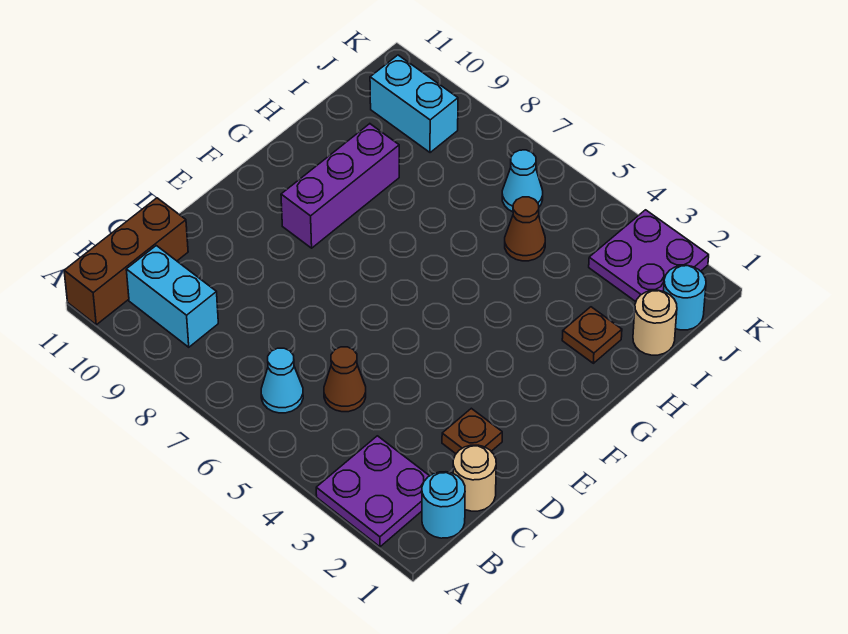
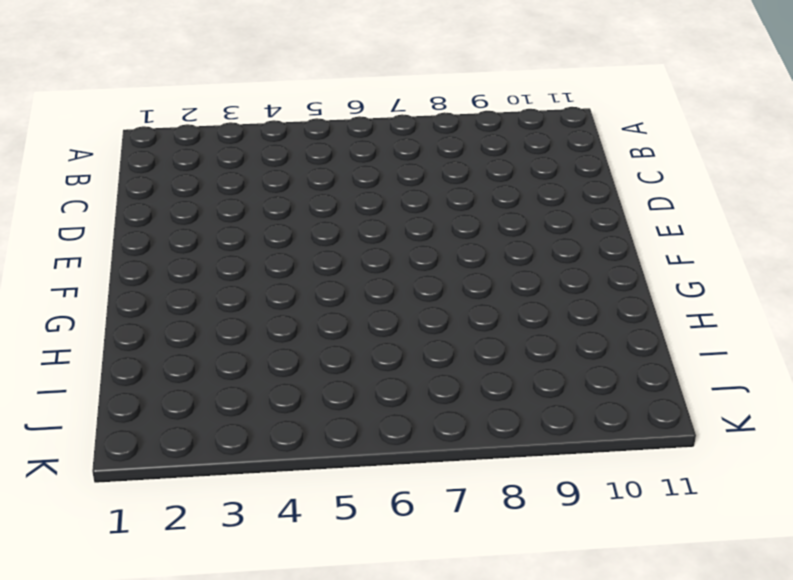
none -> purple 2x2 plate [316,436,429,547]
none -> brown 1x3 brick [64,198,188,325]
none -> cyan 1x1 round brick [422,472,465,538]

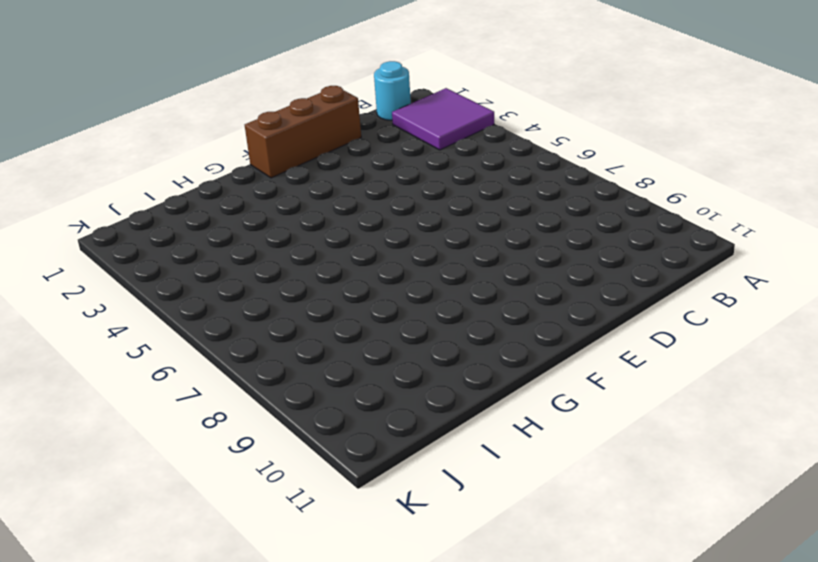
purple 2x2 tile [392,88,494,150] -> purple 2x2 plate [316,436,429,547]
brown 1x3 brick [245,86,361,178] -> brown 1x3 brick moved to [64,198,188,325]
none -> cyan 1x1 cone [261,348,303,413]
none -> cyan 1x2 brick [126,246,218,347]
none -> tan 1x1 round brick [453,445,496,511]

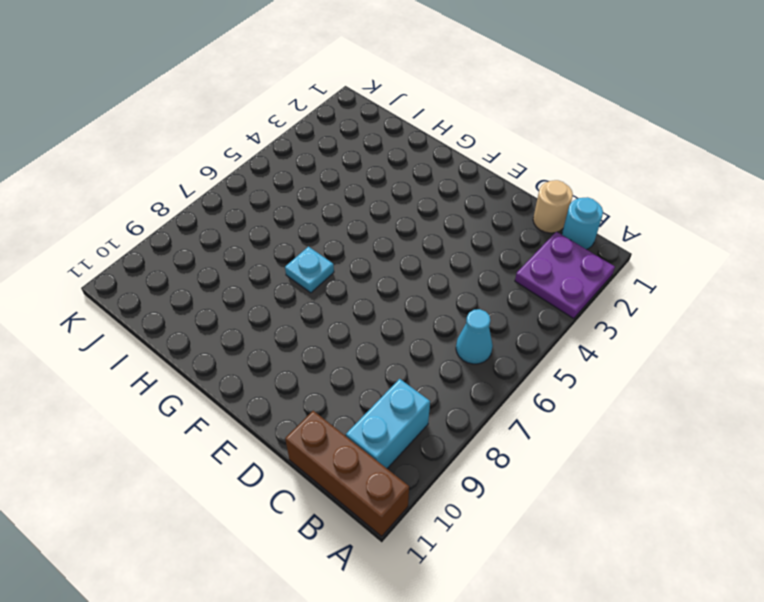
cyan 1x1 plate [285,247,334,293] -> none
none -> brown 1x1 cone [324,347,366,412]
none -> brown 1x1 plate [442,408,502,454]
none -> purple 1x3 brick [281,124,399,248]

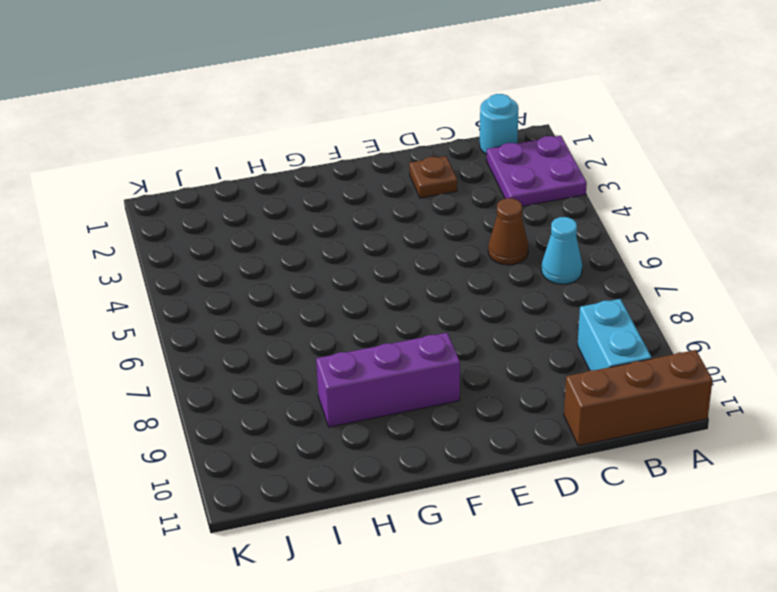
none -> tan 1x1 round brick [453,445,496,511]
none -> brown 1x1 plate [562,307,622,363]
none -> tan 1x1 round brick [633,290,677,355]

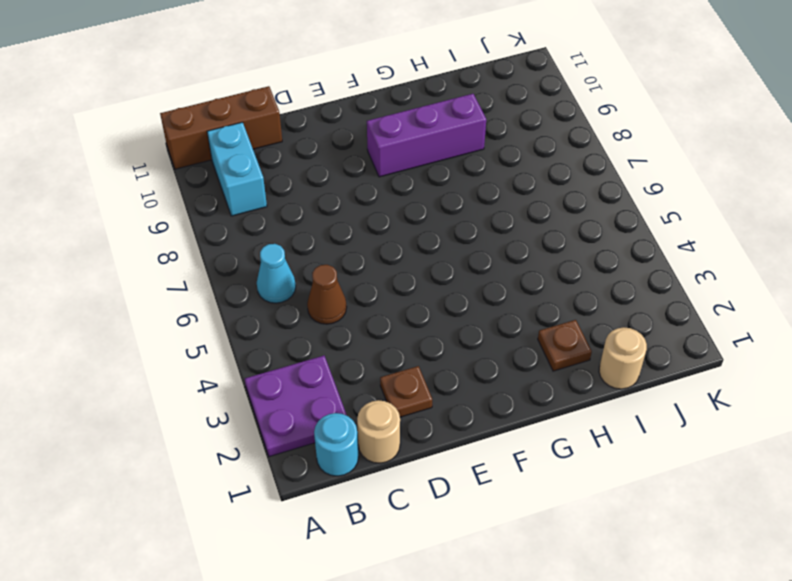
none -> brown 1x1 cone [505,197,545,261]
none -> cyan 1x1 round brick [663,265,706,330]
none -> purple 2x2 plate [589,210,709,302]

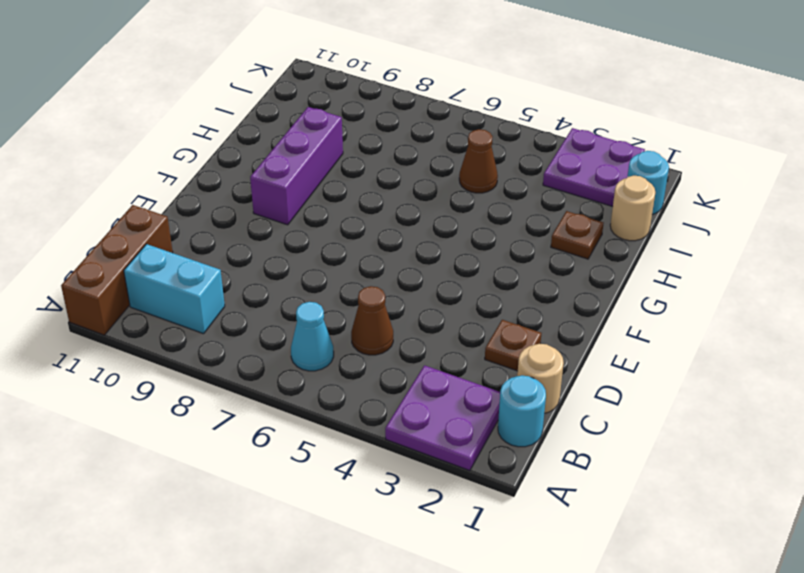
none -> cyan 1x1 cone [502,150,543,212]
none -> cyan 1x2 brick [370,55,458,153]

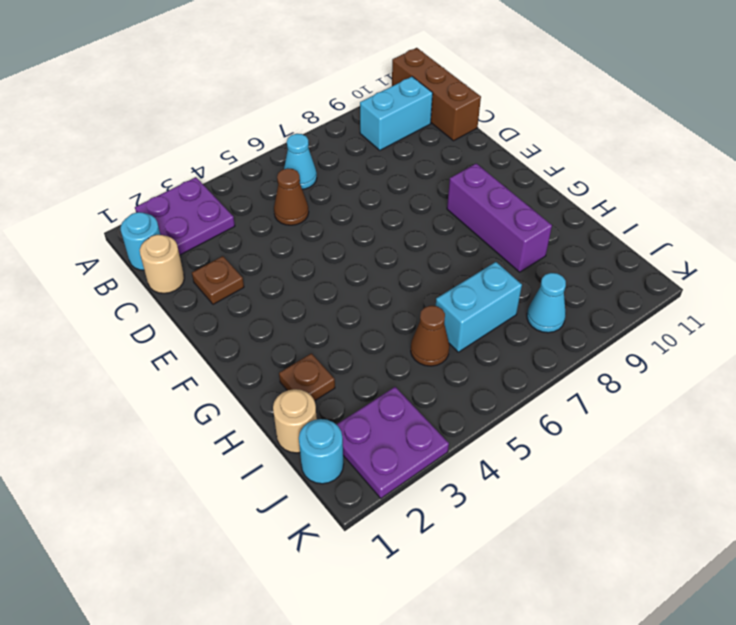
cyan 1x2 brick [436,262,522,352] -> cyan 1x2 brick moved to [370,55,458,153]
cyan 1x1 cone [527,273,566,333] -> cyan 1x1 cone moved to [502,150,543,212]

